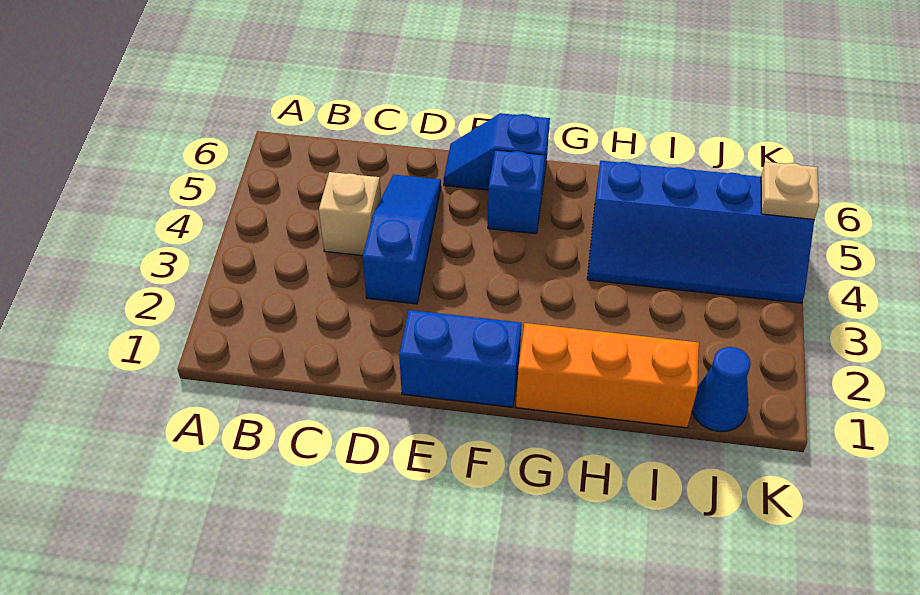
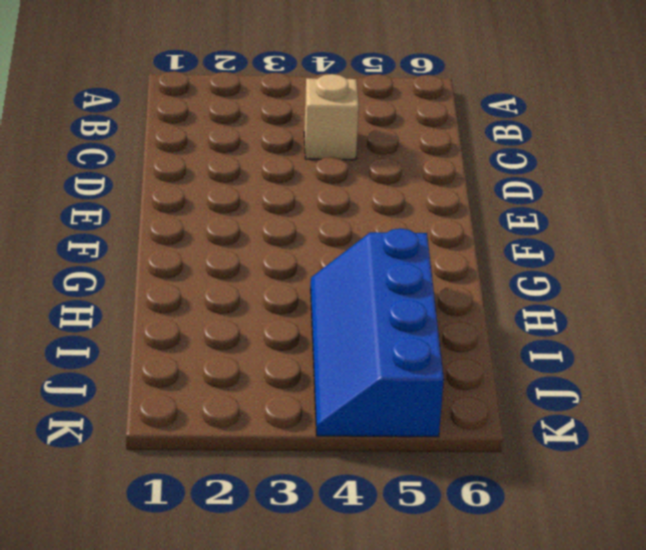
none -> blue 1x3 slope [363,175,441,304]
none -> blue 1x2 brick [399,310,522,407]

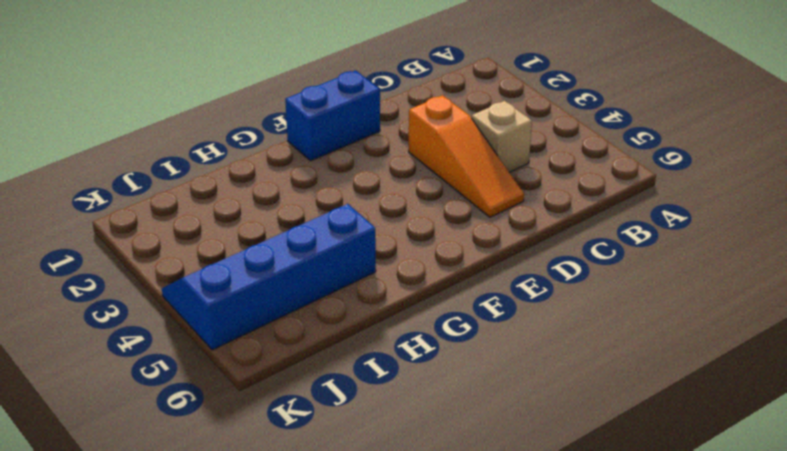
orange 1x3 slope [409,95,524,217] -> blue 1x3 slope [363,175,441,304]
none -> blue 1x2 slope [444,113,550,191]
none -> blue 1x1 brick [488,150,545,234]

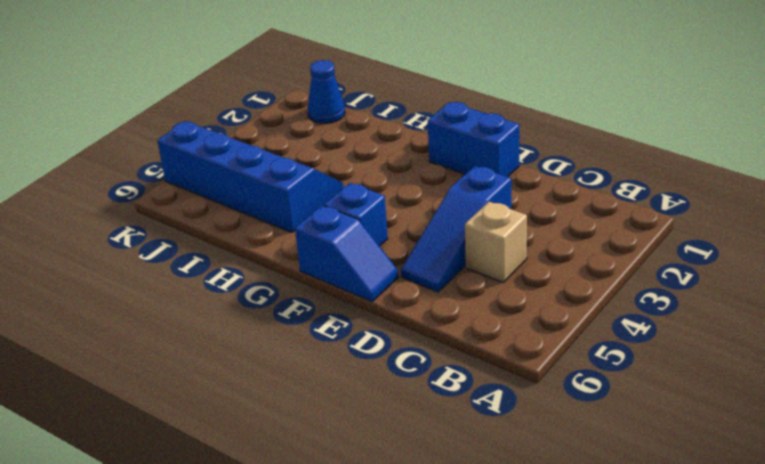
none -> orange 1x3 brick [516,323,699,428]
none -> tan 1x1 plate [761,162,819,219]

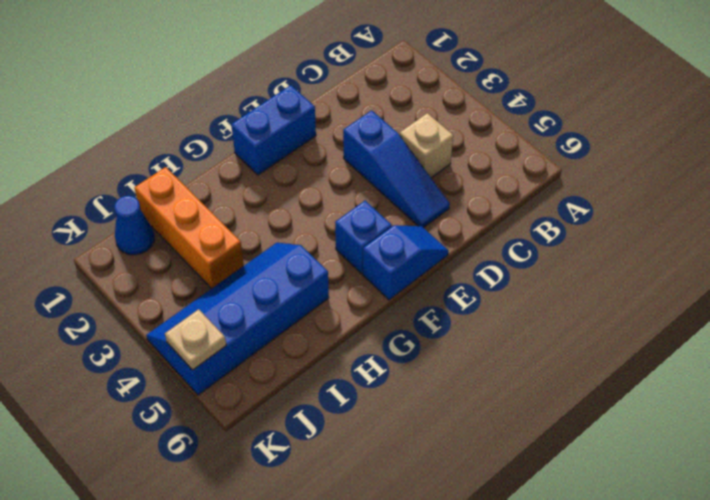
orange 1x3 brick [134,167,244,289] -> orange 1x3 brick turned to [516,323,699,428]

